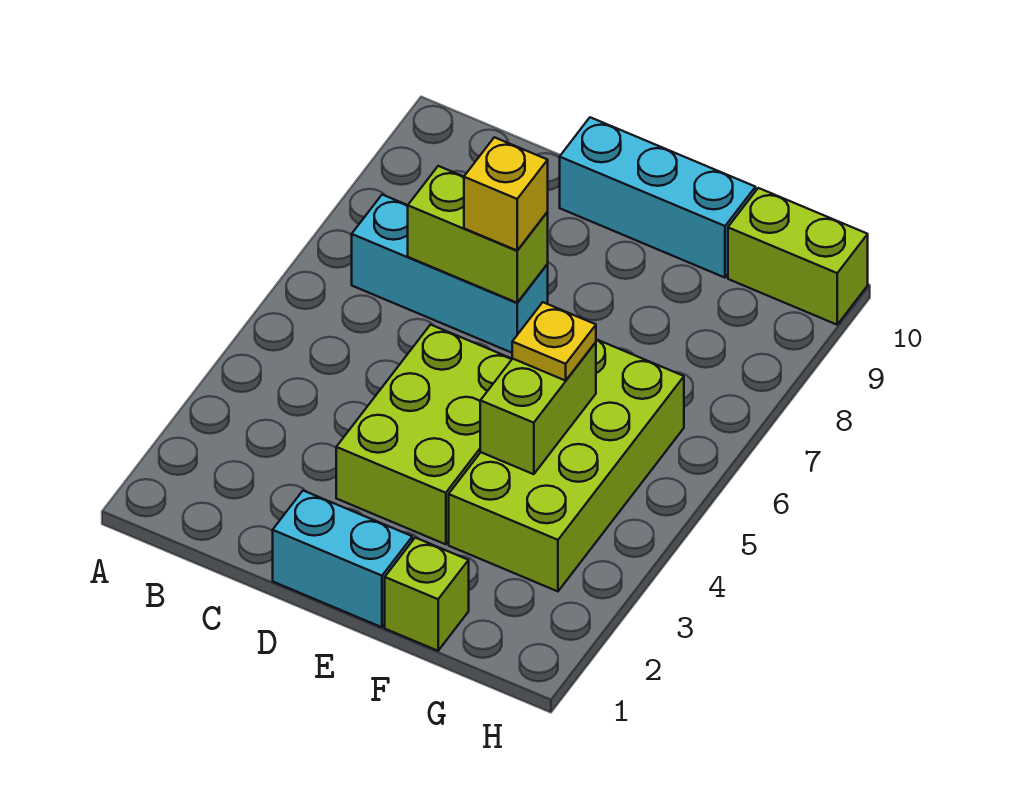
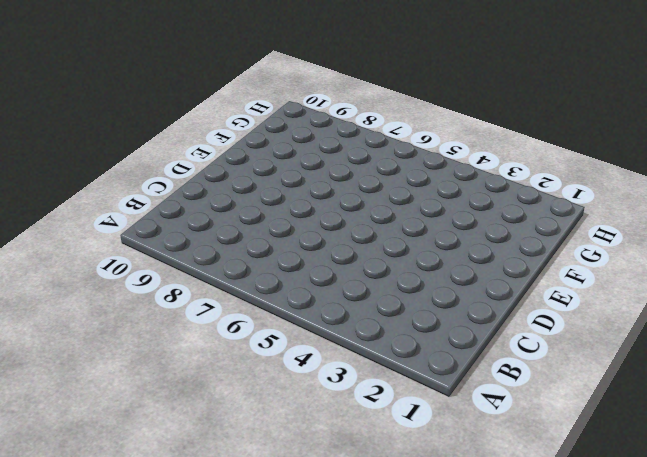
none -> cyan 1x3 brick [352,195,548,353]
none -> cyan 1x2 brick [273,491,412,627]

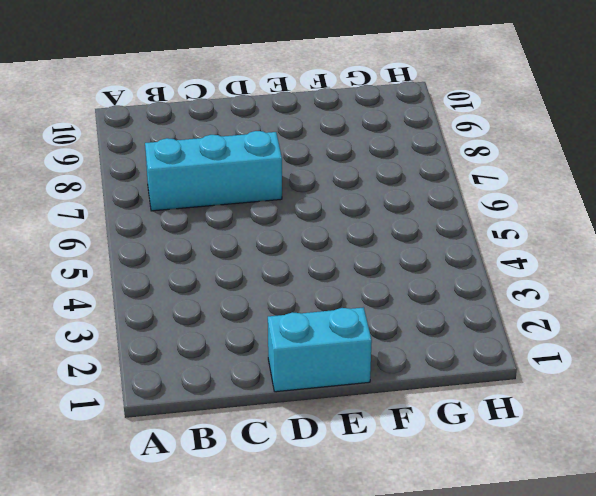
none -> lime 2x3 brick [336,325,512,544]
none -> cyan 1x3 brick [560,117,756,278]

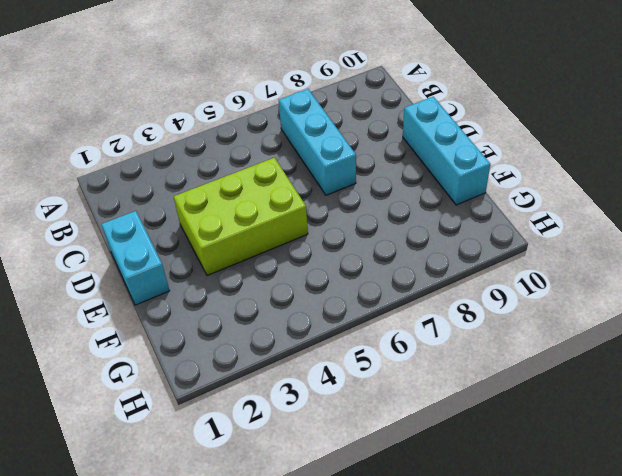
none -> lime 1x1 brick [385,538,469,651]
none -> lime 2x4 brick [449,339,684,591]

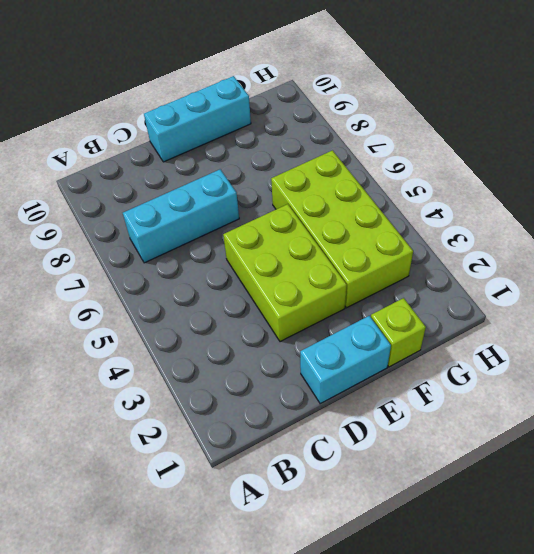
none -> lime 1x2 brick [728,188,868,325]
none -> lime 1x2 brick [408,166,548,303]

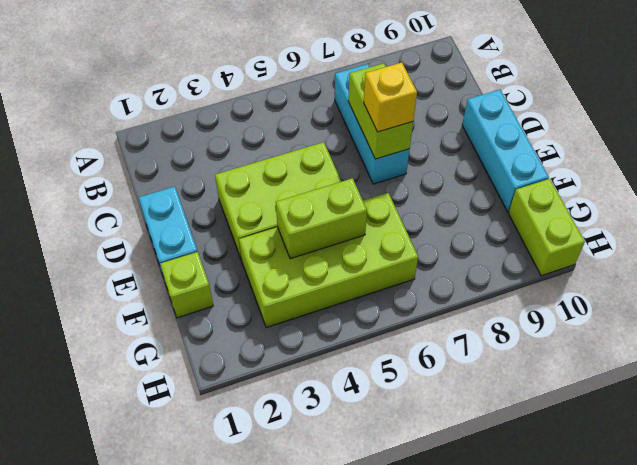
none -> yellow 1x1 plate [512,302,596,381]

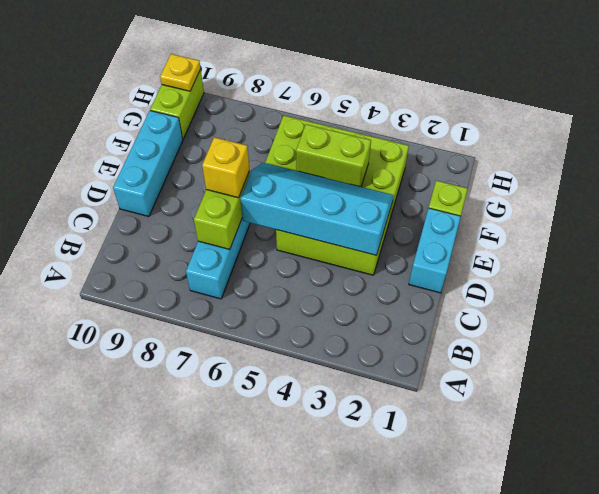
cyan 2x4 slope [240,163,394,255] -> none
yellow 1x1 plate [160,54,201,91] -> yellow 1x1 plate moved to [512,302,596,381]

